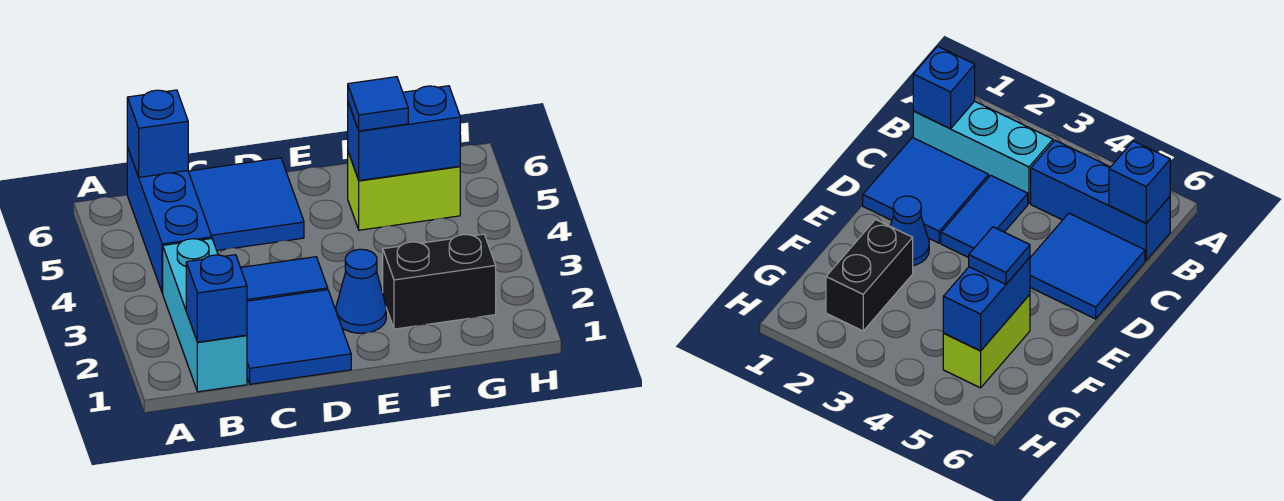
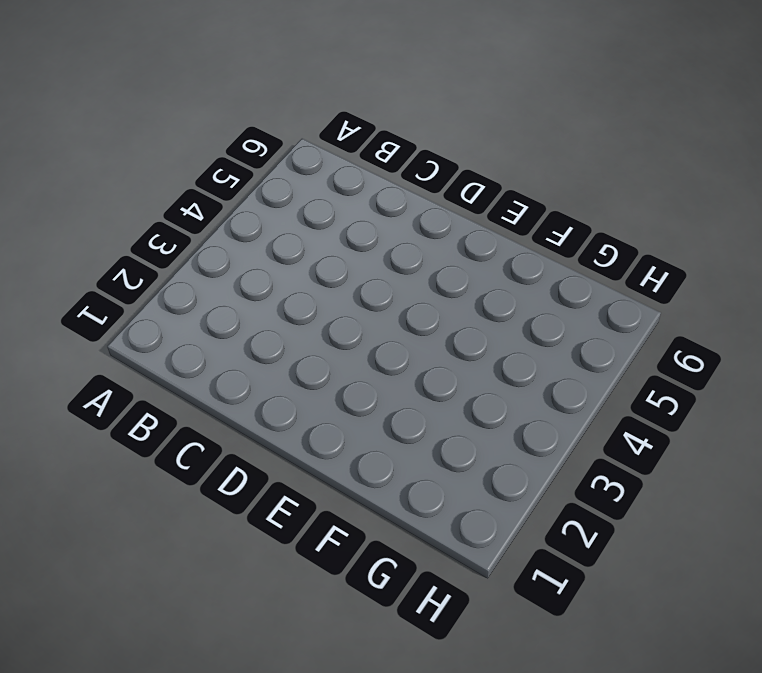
none -> cyan 1x3 brick [163,239,247,392]
none -> blue 1x3 brick [127,147,212,293]
none -> blue 2x2 tile [247,290,351,384]

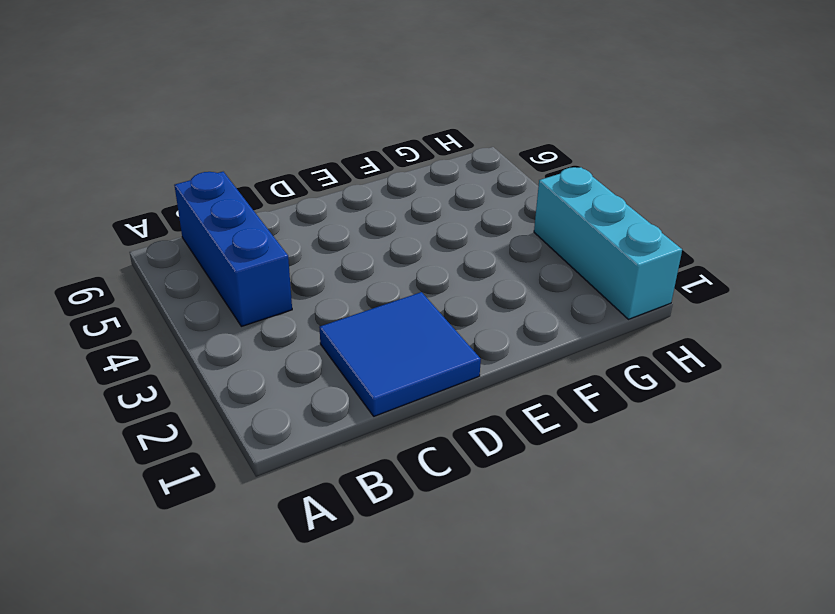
cyan 1x3 brick [534,167,682,319] -> cyan 1x3 brick moved to [163,239,247,392]
none -> blue 1x2 tile [241,257,328,301]
none -> blue 2x2 tile [188,158,304,251]
none -> blue 1x1 cone [336,249,386,333]

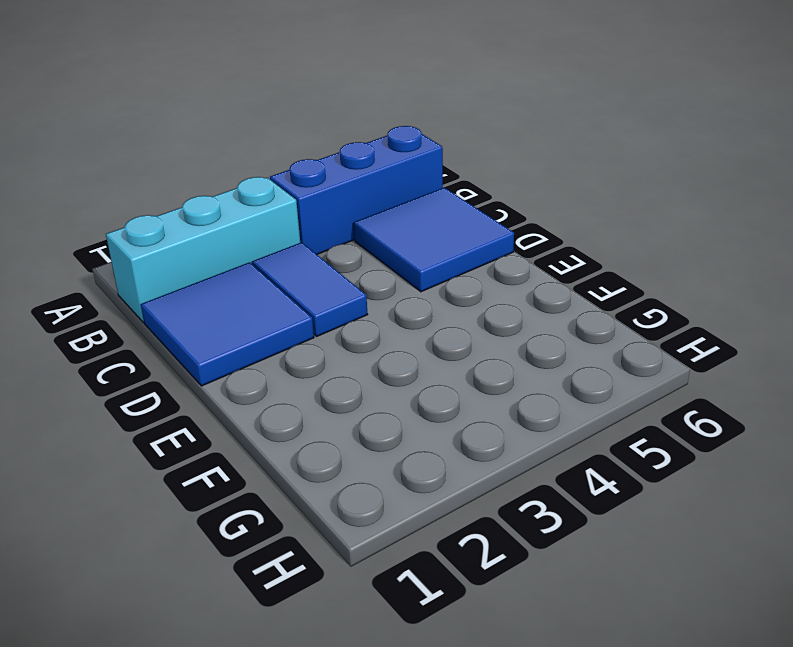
none -> blue 1x1 cone [336,249,386,333]
none -> black 1x2 brick [383,234,496,329]
none -> lime 1x2 brick [348,152,460,230]

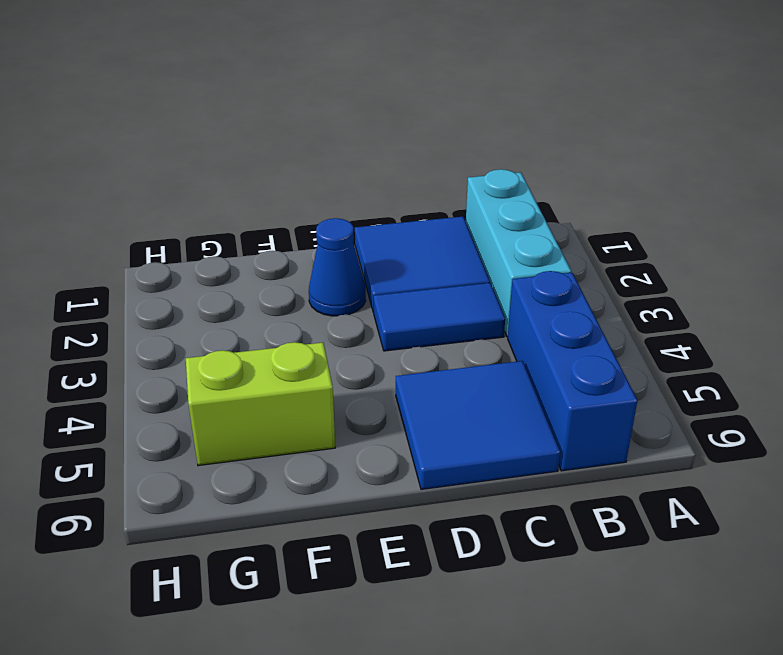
none -> black 1x2 brick [383,234,496,329]
none -> blue 1x1 brick [186,255,247,342]
none -> blue 1x1 brick [127,90,188,177]

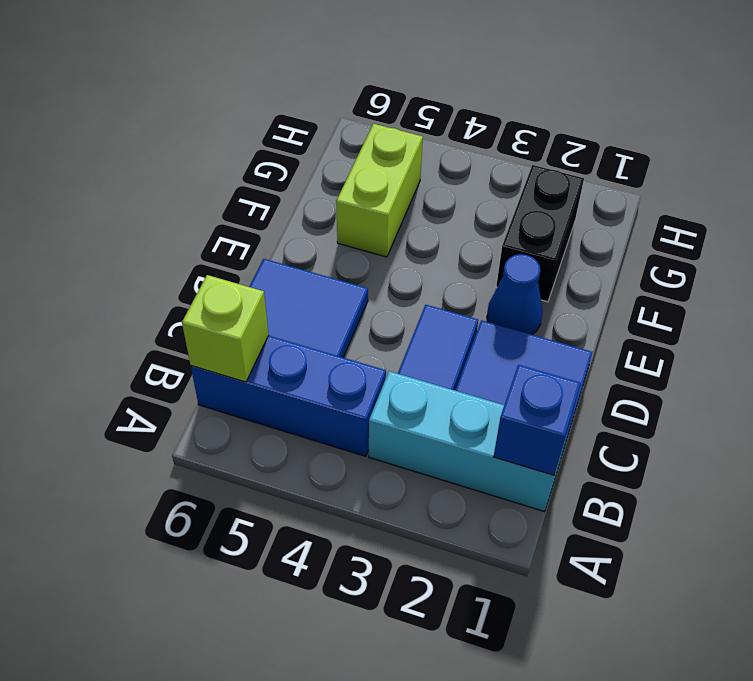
lime 1x1 brick [182,275,269,382] -> blue 1x1 brick [127,90,188,177]
none -> blue 1x2 brick [348,86,460,181]
none -> blue 1x1 tile [348,77,408,131]

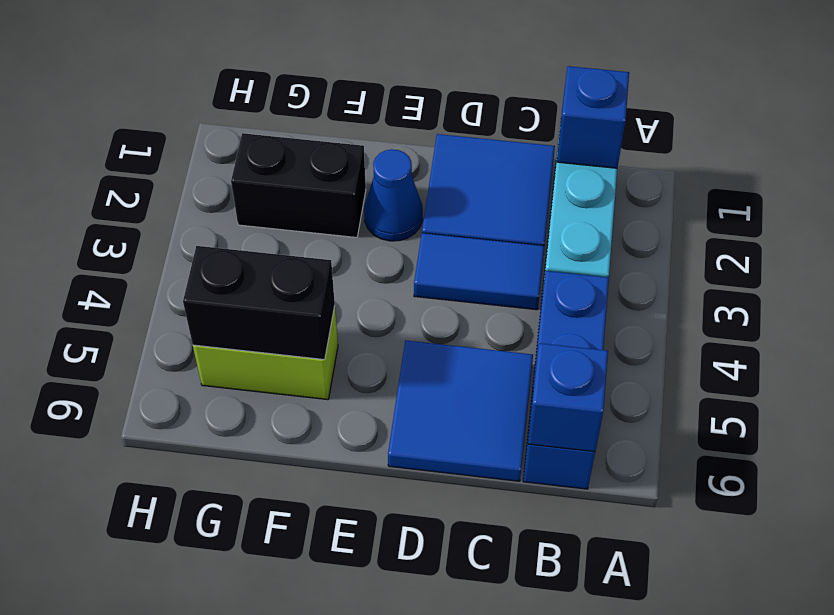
black 1x2 brick [183,246,335,360] -> blue 1x2 brick [348,86,460,181]
none -> blue 1x1 tile [348,77,408,131]

